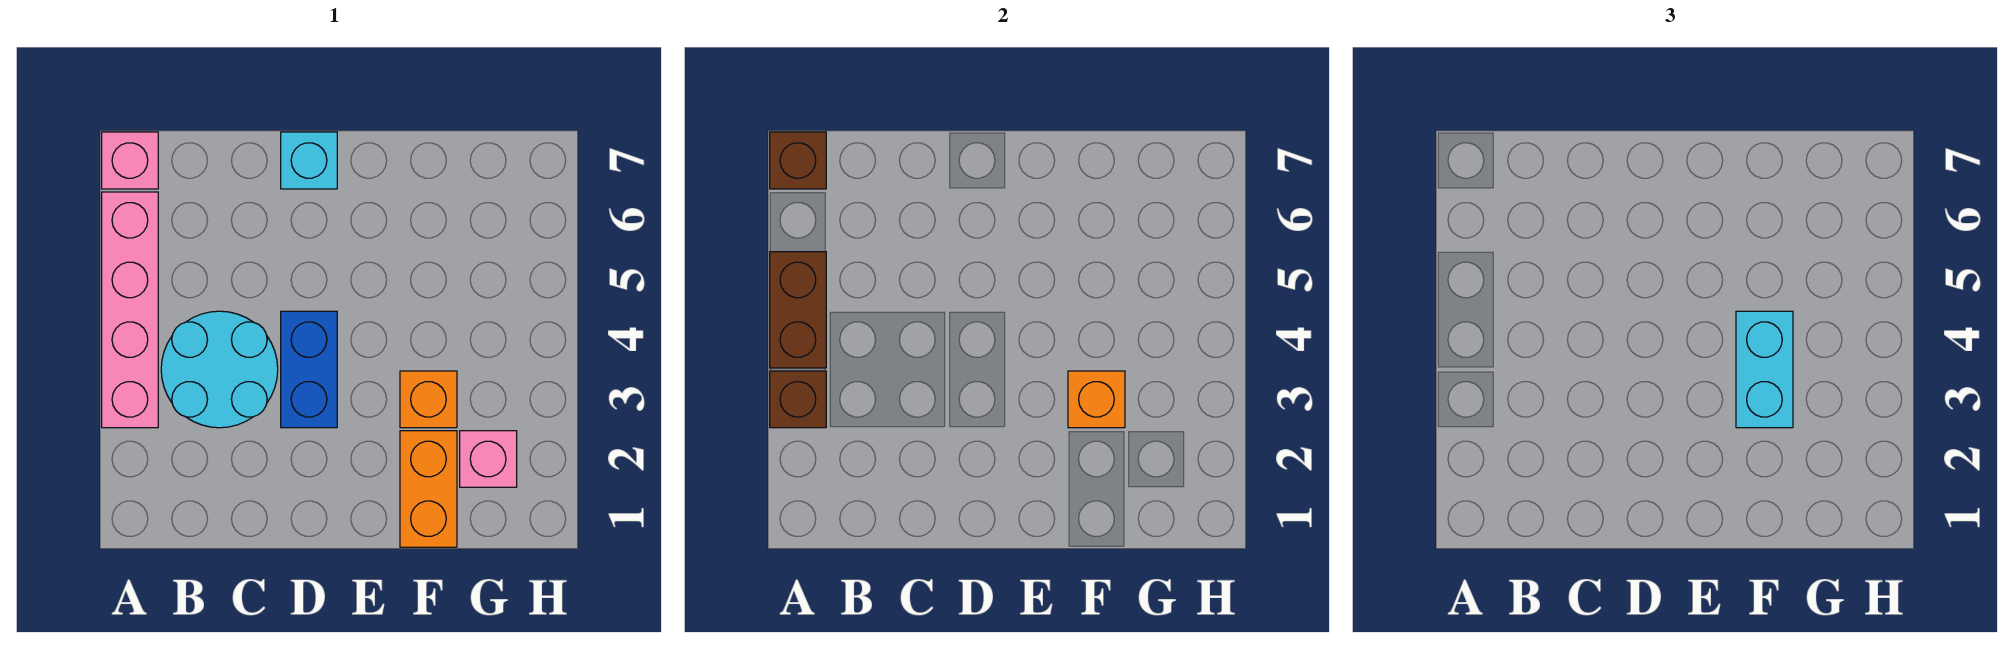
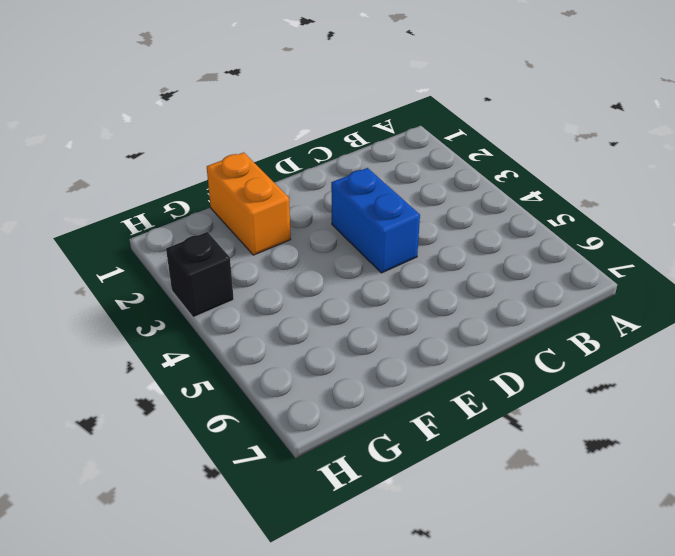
black 1x1 brick [166,232,234,317] -> none
none -> pink 1x4 brick [102,192,158,428]
none -> pink 1x1 brick [102,132,158,189]
none -> cyan 2x2 round brick [161,311,278,428]

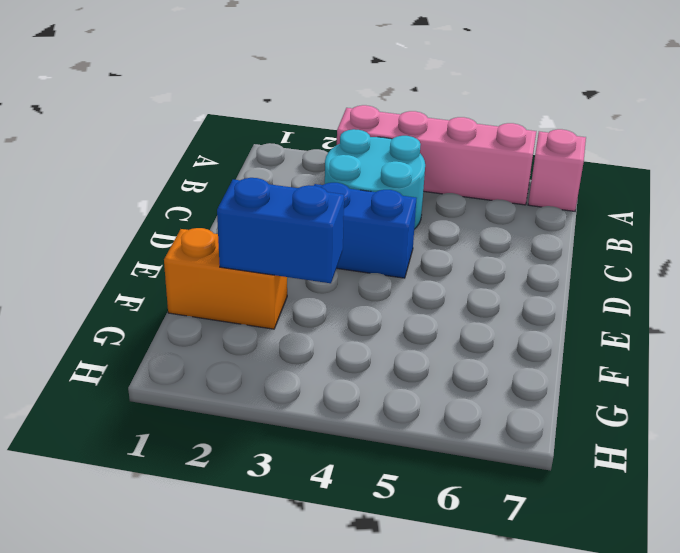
blue 1x2 brick [217,178,344,283] -> orange 1x1 brick [1068,371,1125,428]
none -> cyan 1x1 brick [281,132,337,189]
none -> orange 1x1 brick [400,371,457,428]
none -> pink 1x1 brick [460,431,517,487]

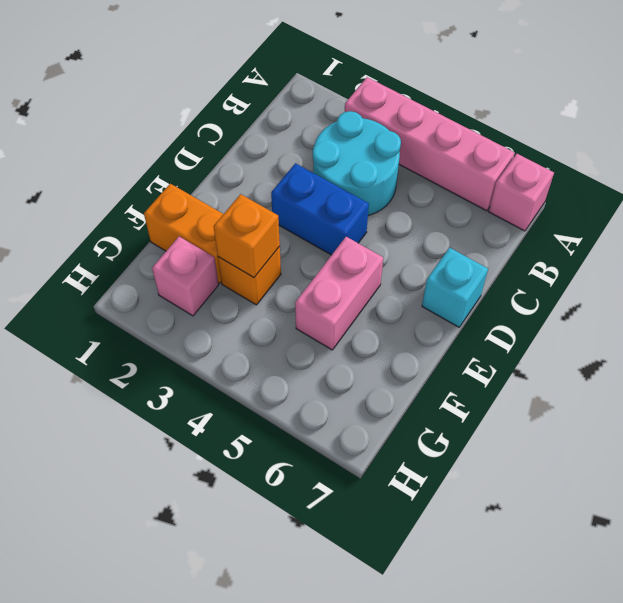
pink 1x2 brick [295,237,383,350] -> none
none -> brown 1x1 brick [770,371,826,428]
none -> brown 1x2 brick [770,252,826,368]
none -> brown 1x1 brick [770,132,826,189]

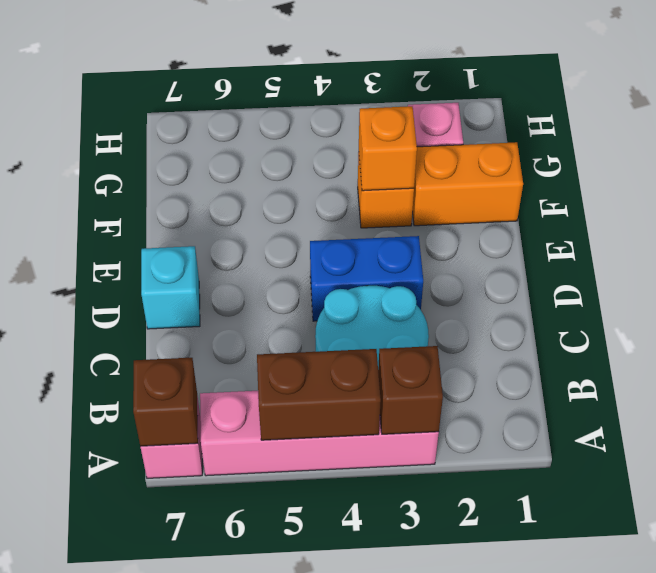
none -> cyan 1x2 brick [1736,311,1793,428]

